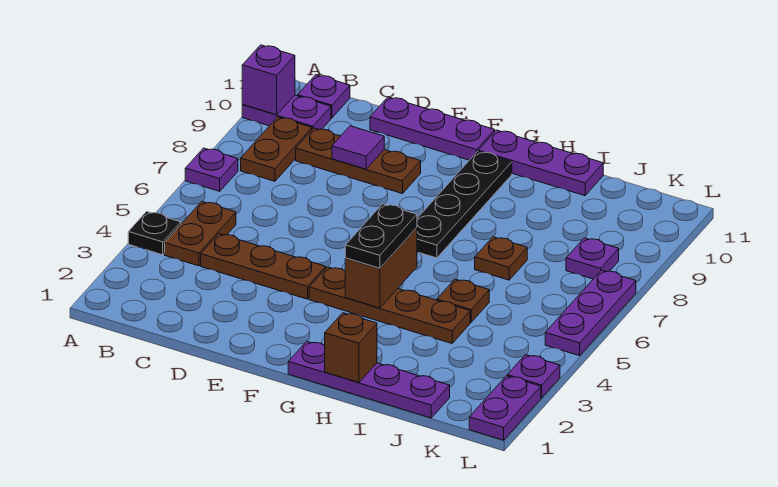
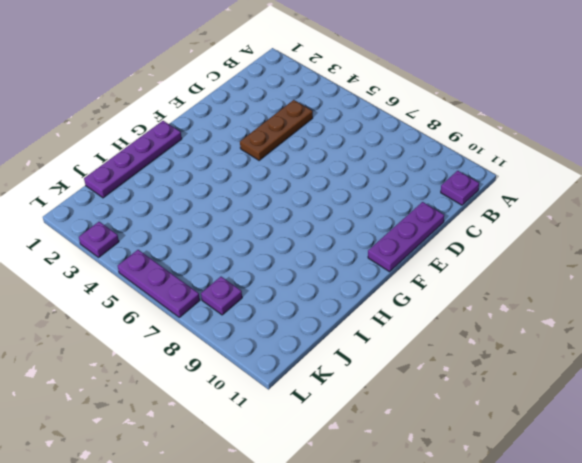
none -> black 1x1 plate [128,212,181,255]
none -> purple 1x1 plate [185,148,238,191]
none -> purple 1x2 plate [242,95,331,129]

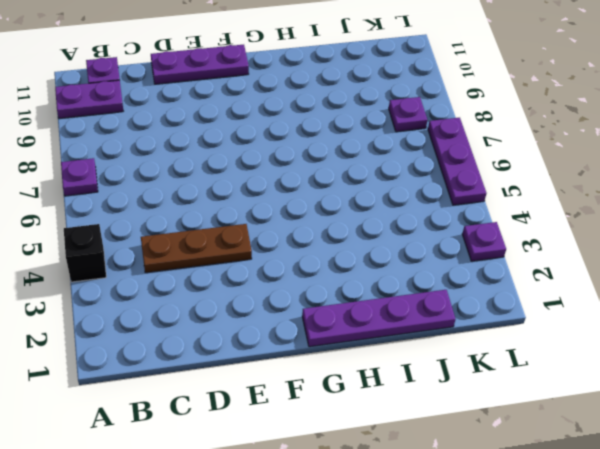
black 1x1 brick [64,224,106,282] -> black 1x1 plate [128,212,181,255]
none -> brown 1x2 plate [165,202,236,266]
none -> brown 1x2 plate [241,117,312,181]
none -> brown 1x3 plate [296,128,421,194]

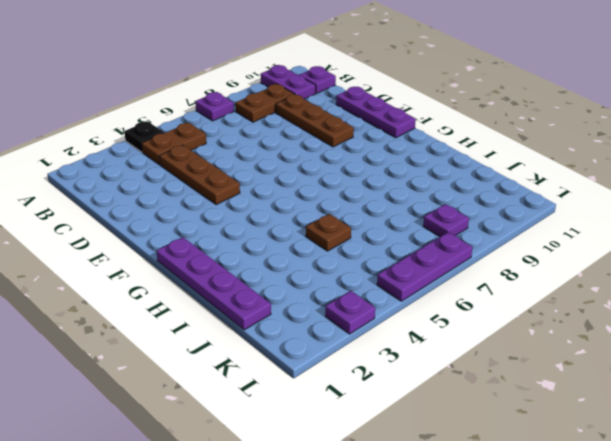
none -> brown 1x4 plate [309,267,470,343]
none -> black 1x4 plate [417,151,512,258]
none -> purple 1x3 plate [478,130,603,196]

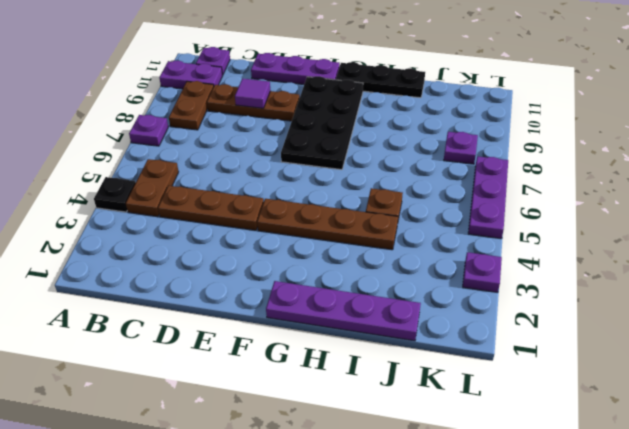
black 2x4 plate [281,76,363,170] -> black 1x4 plate [417,151,512,258]
black 1x3 plate [336,62,425,98] -> purple 1x3 plate [478,130,603,196]
none -> brown 1x1 plate [475,237,527,280]
none -> purple 1x2 plate [469,376,541,440]
none -> purple 1x1 brick [242,45,295,115]

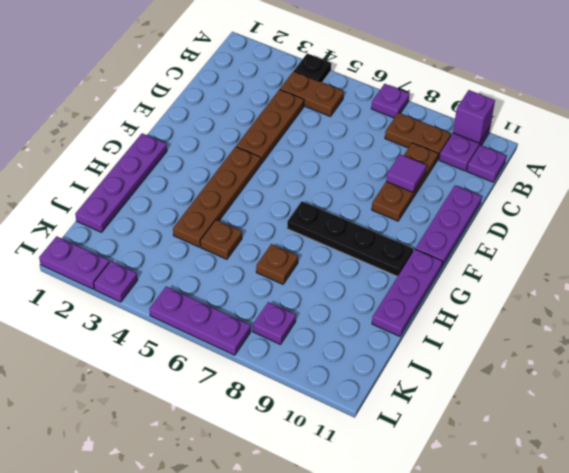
none -> brown 1x2 brick [345,228,417,308]
none -> brown 1x1 brick [325,313,377,383]
none -> black 1x2 plate [345,204,417,268]

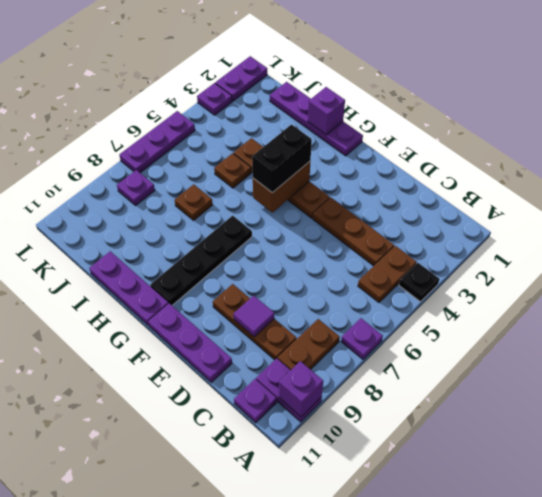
black 1x2 brick [252,125,312,193] -> black 1x2 plate [345,204,417,268]
purple 1x1 brick [308,87,345,135] -> brown 1x1 brick [325,313,377,383]

